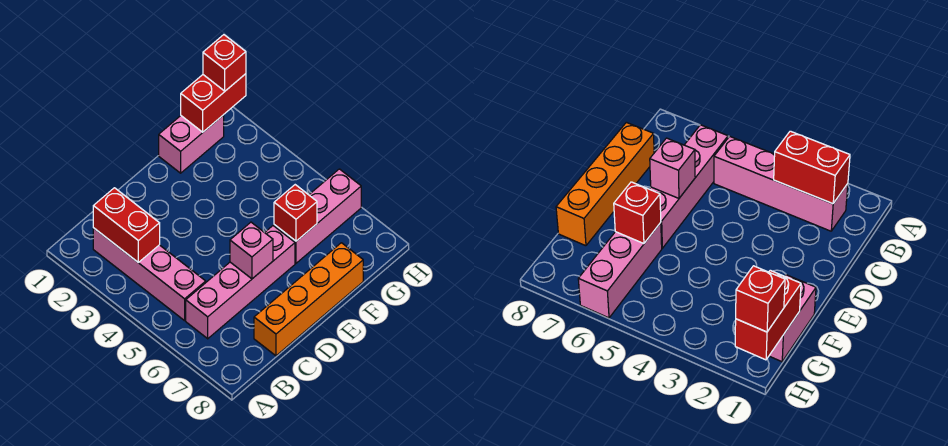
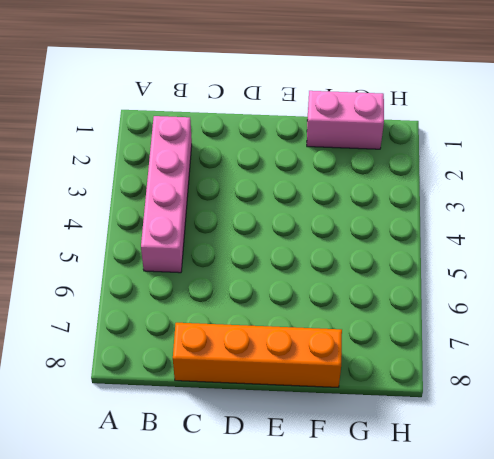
none -> pink 1x4 brick [186,226,295,339]
none -> pink 1x3 brick [274,169,361,263]

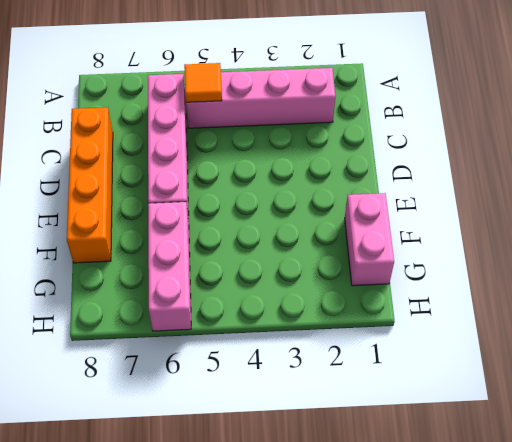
orange 1x1 tile [184,63,222,102] -> none
none -> red 1x2 brick [93,188,160,262]
none -> pink 1x1 brick [230,222,273,279]

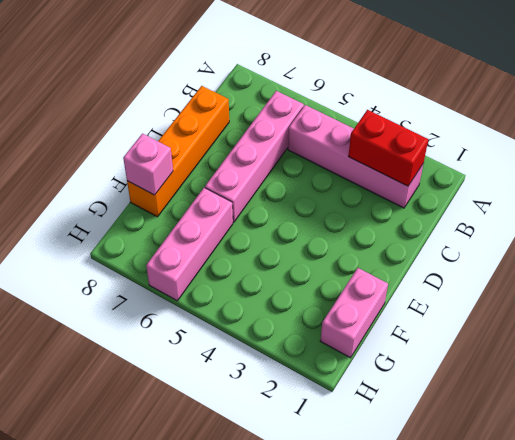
pink 1x1 brick [123,134,173,195] -> pink 1x1 brick moved to [230,222,273,279]
none -> red 1x1 brick [274,185,317,241]
none -> red 1x2 brick [181,74,246,132]

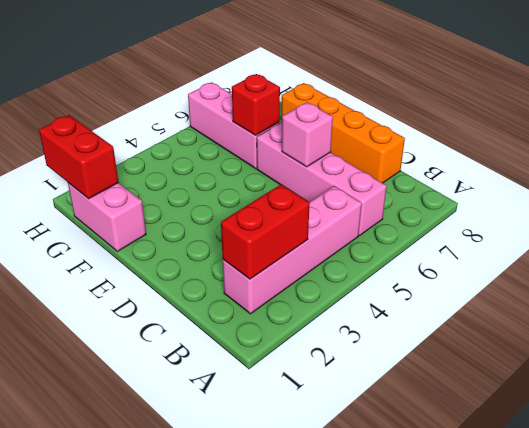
none -> red 1x1 brick [203,35,246,91]

